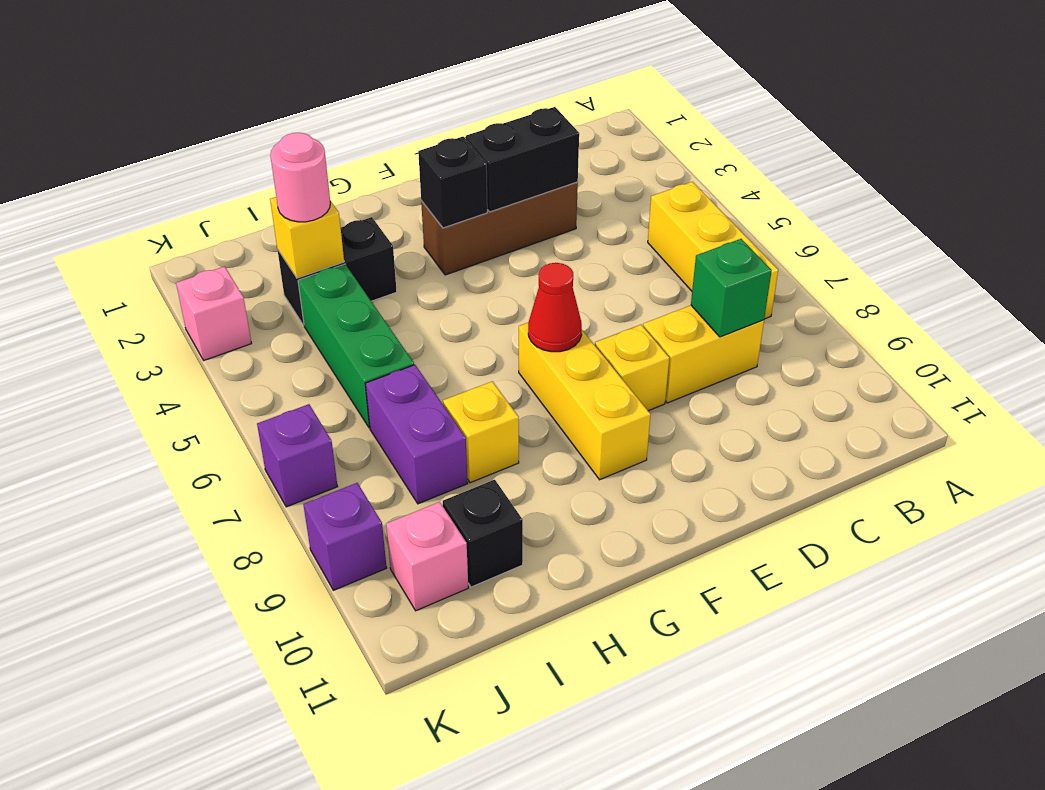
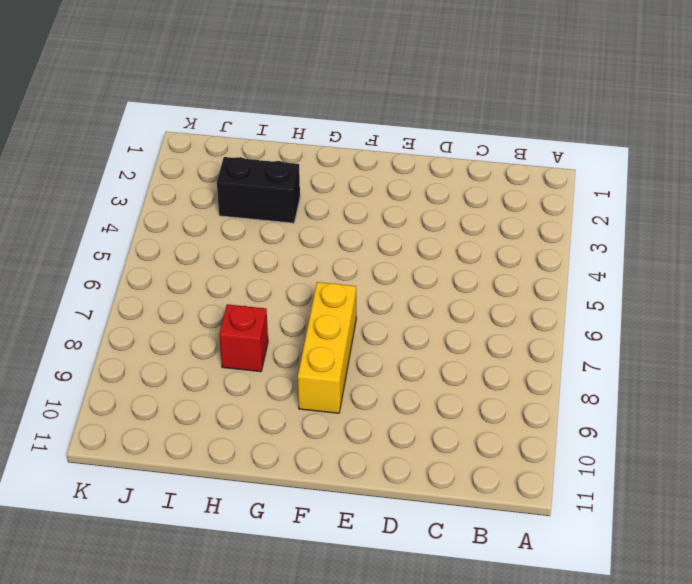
red 1x1 brick [219,304,268,372] -> yellow 1x1 brick [443,381,519,483]
none -> yellow 1x3 brick [648,182,778,319]
none -> yellow 1x2 brick [643,305,764,403]
none -> brown 1x3 brick [421,182,578,275]

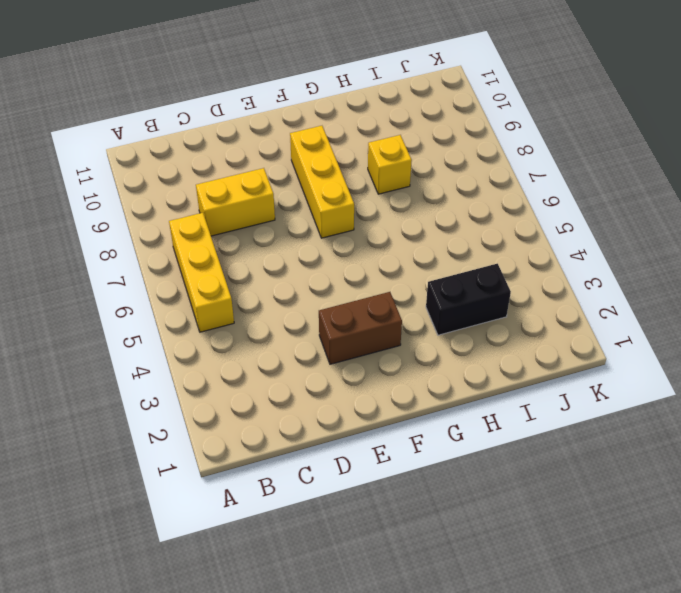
brown 1x2 brick [319,292,402,364] -> brown 1x3 brick [421,182,578,275]
none -> yellow 1x1 brick [595,325,669,411]
none -> green 1x3 brick [298,264,414,428]
none -> purple 1x2 brick [365,365,468,504]

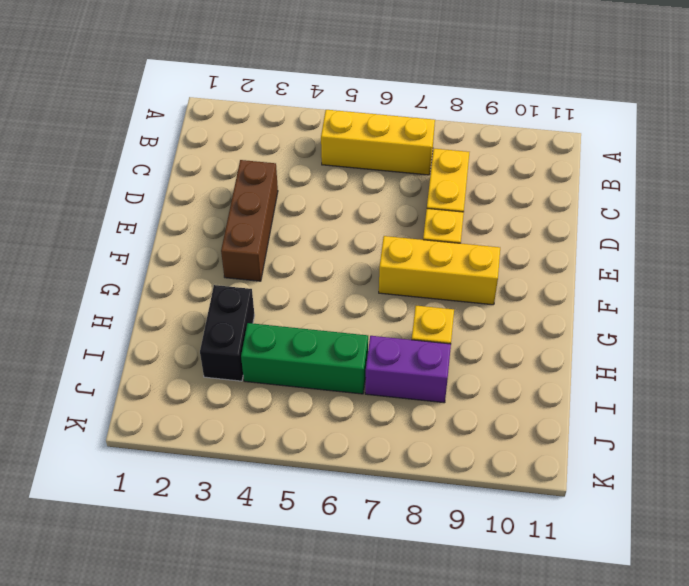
none -> black 1x1 brick [443,480,523,587]
none -> pink 1x1 brick [386,502,468,611]
none -> pink 1x1 brick [176,267,252,360]

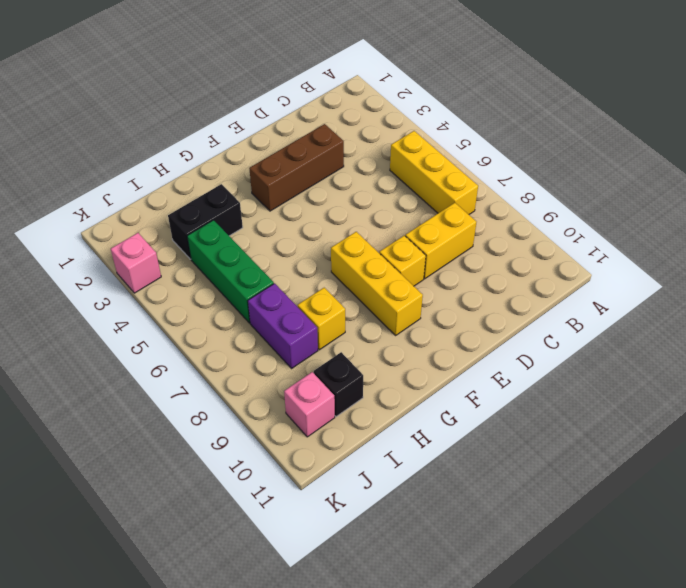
none -> purple 1x1 brick [257,404,338,507]
none -> purple 1x1 brick [303,483,387,590]
none -> green 1x1 brick [691,239,772,337]

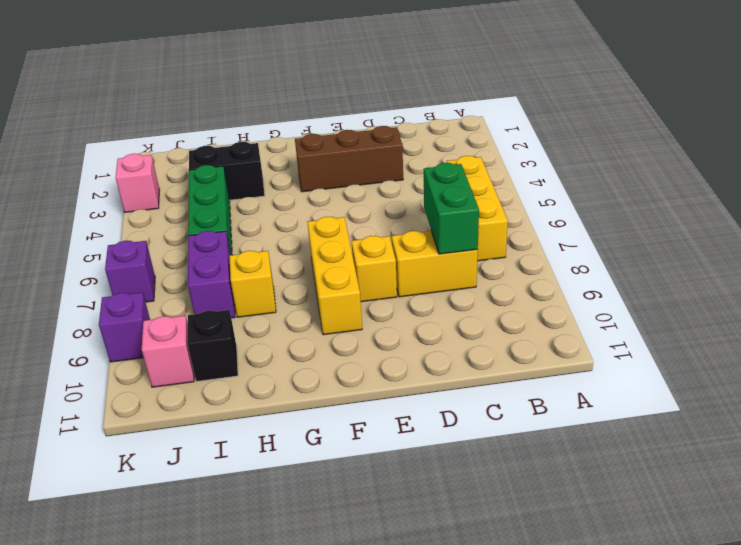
green 1x2 brick [424,163,479,254] -> green 1x1 brick [691,239,772,337]
none -> black 1x2 brick [466,107,579,212]
none -> black 1x1 brick [418,137,487,228]
none -> red 1x1 cone [528,263,582,352]

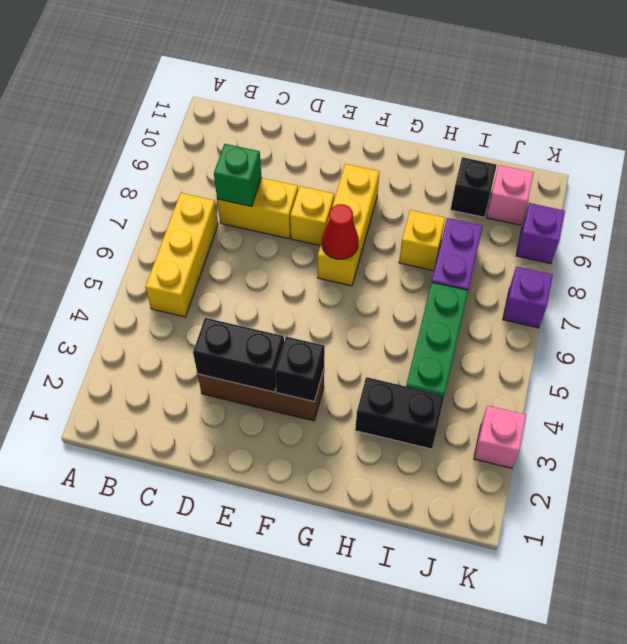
none -> yellow 1x1 brick [270,197,344,278]
none -> pink 1x1 round brick [270,133,330,222]

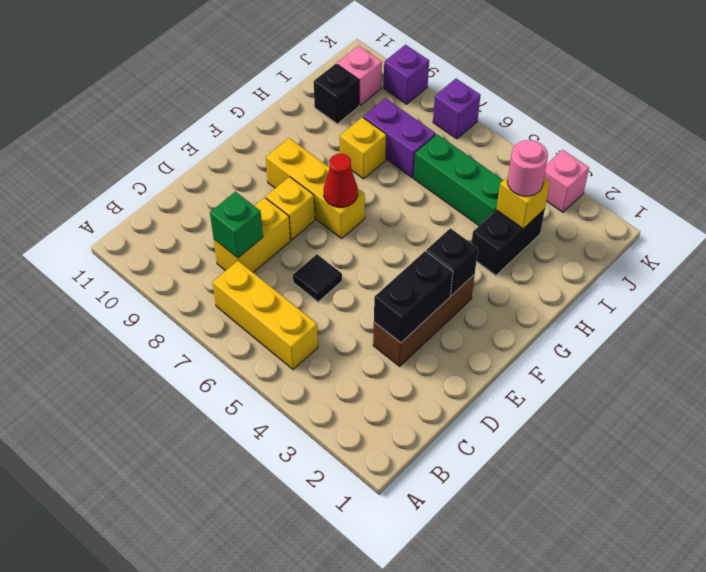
black 1x1 tile [293,254,342,302] -> none

